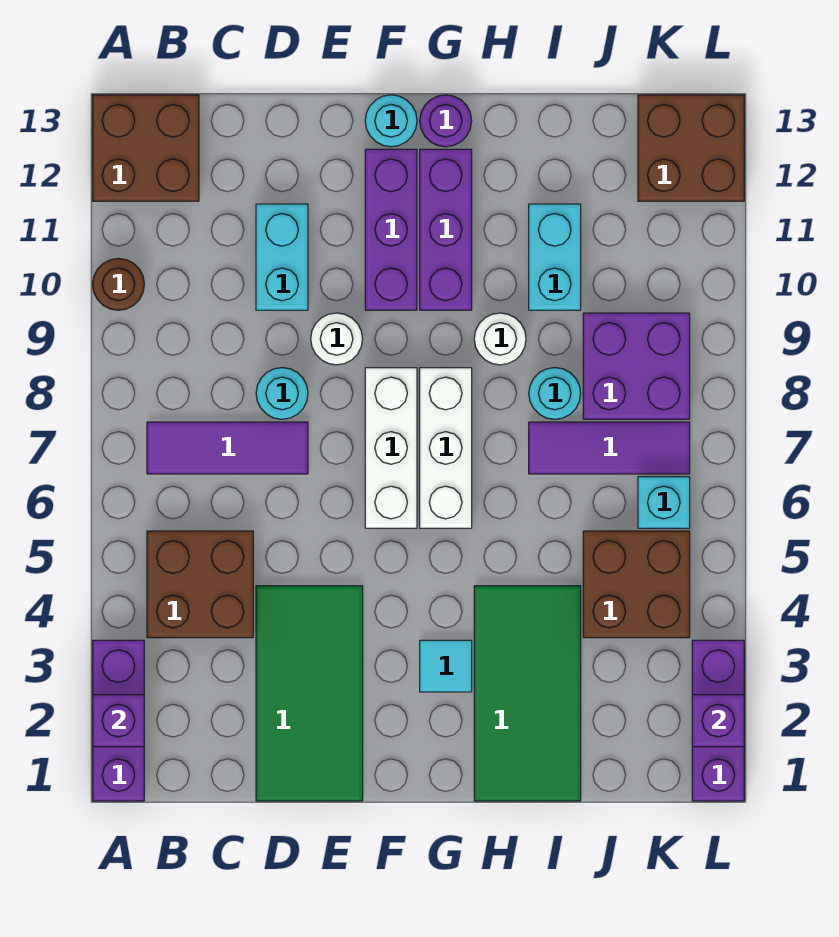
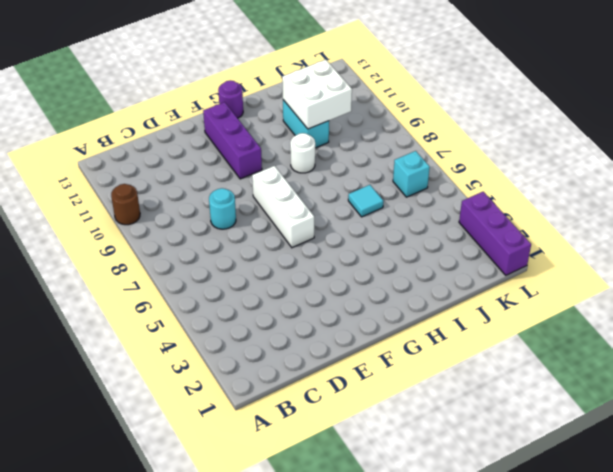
cyan 1x1 tile [348,185,383,217] -> cyan 1x1 tile moved to [420,640,472,692]
white 2x2 brick [282,60,352,129] -> none
none -> purple 1x3 brick [93,640,144,801]
none -> brown 2x2 brick [93,95,199,201]
none -> brown 2x2 brick [147,531,253,638]

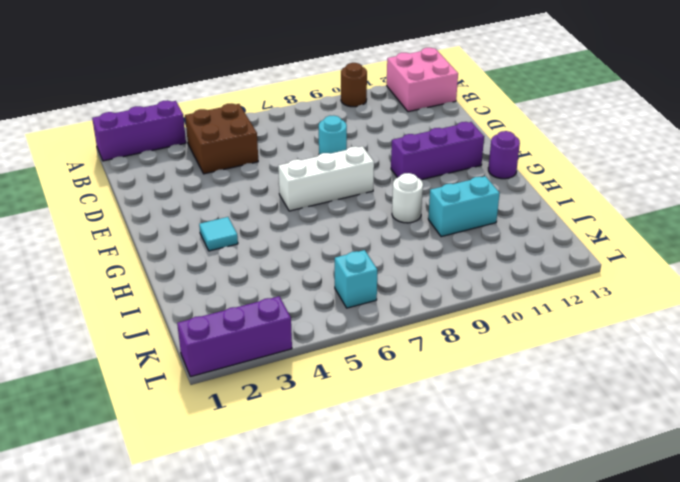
pink 2x2 brick [387,48,458,112] -> brown 2x2 brick [93,95,199,201]
none -> purple 1x3 tile [147,422,308,474]
none -> green 2x4 tile [256,586,363,801]
none -> cyan 1x2 brick [256,204,308,310]

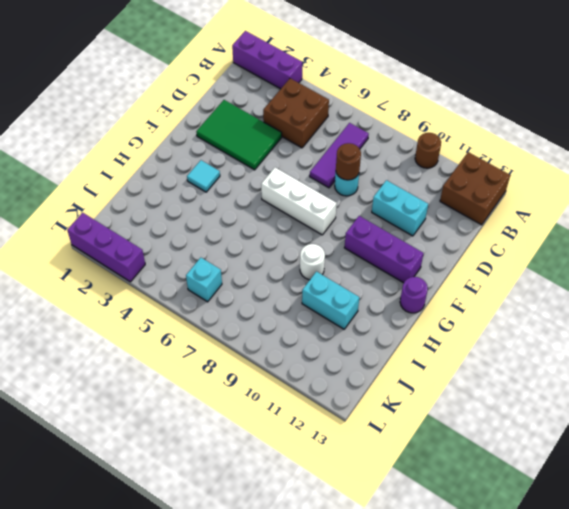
green 2x3 tile [196,100,282,170] -> green 2x4 tile [256,586,363,801]
brown 1x1 round brick [336,143,361,180] -> none
none -> white 1x1 round brick [311,313,362,365]
none -> cyan 1x1 round brick [365,95,417,147]
none -> white 1x3 brick [420,368,472,528]

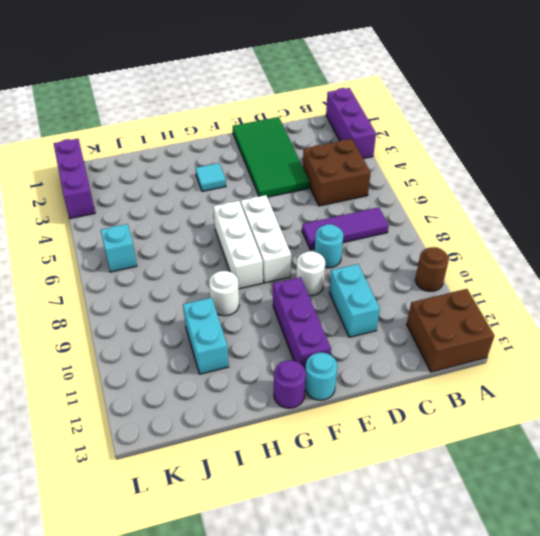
none -> purple 1x3 brick [420,149,472,310]
none -> green 2x4 tile [474,586,581,801]
none -> purple 1x3 tile [529,422,690,474]

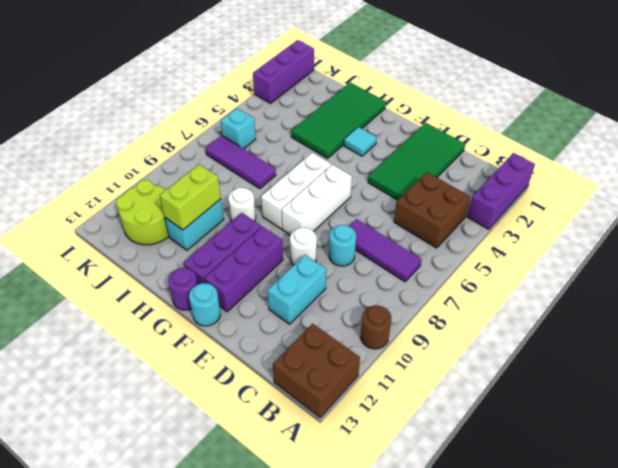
lime 1x2 brick [160,164,221,230] -> none
lime 2x2 round brick [116,180,169,245] -> brown 2x2 brick [638,95,744,201]
none -> cyan 1x1 round brick [529,368,581,419]
none -> brown 2x2 brick [583,531,690,638]
none -> purple 2x2 brick [583,313,690,419]

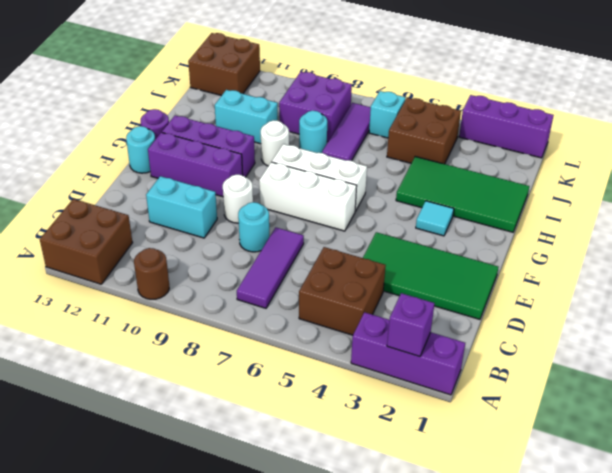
none -> purple 1x1 brick [692,695,744,747]

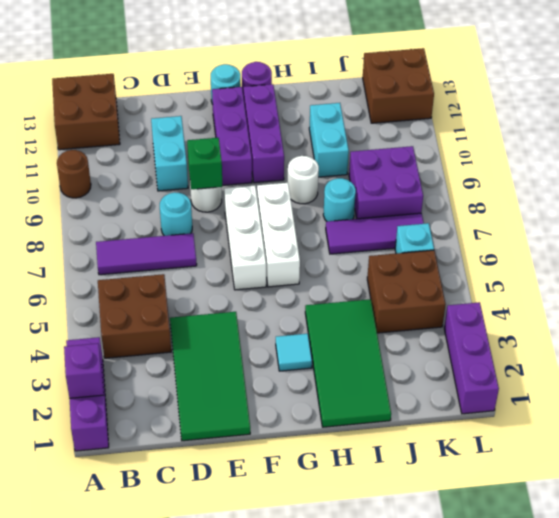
green 1x1 brick [187,138,222,189] -> none
none -> purple 1x1 brick [692,695,744,747]

